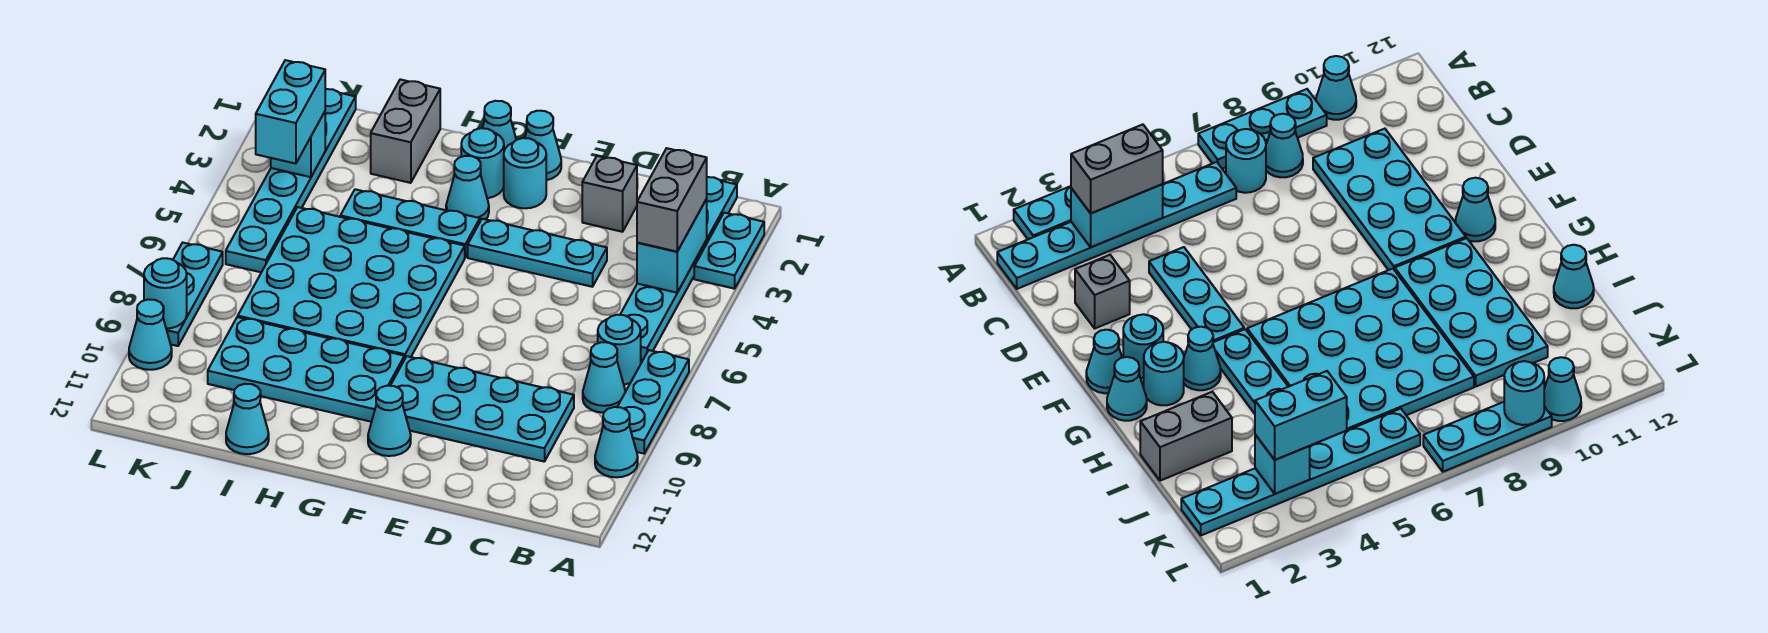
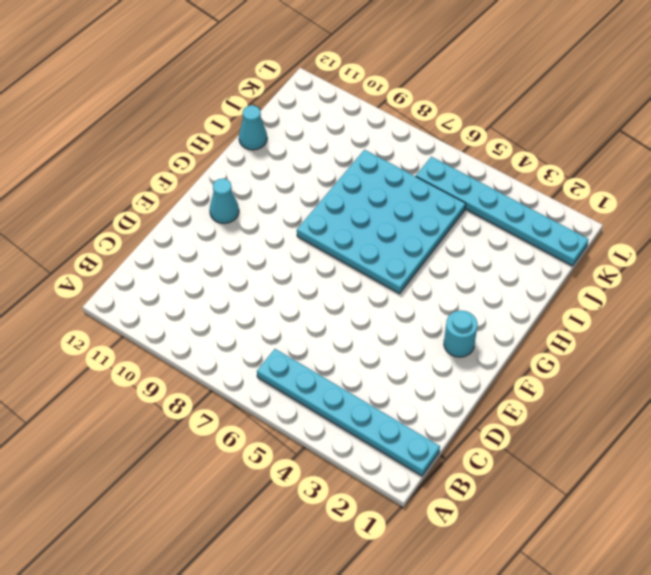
none -> cyan 1x2 plate [694,213,764,289]
none -> cyan 1x3 plate [618,350,689,454]
none -> cyan 1x1 cone [595,407,638,477]

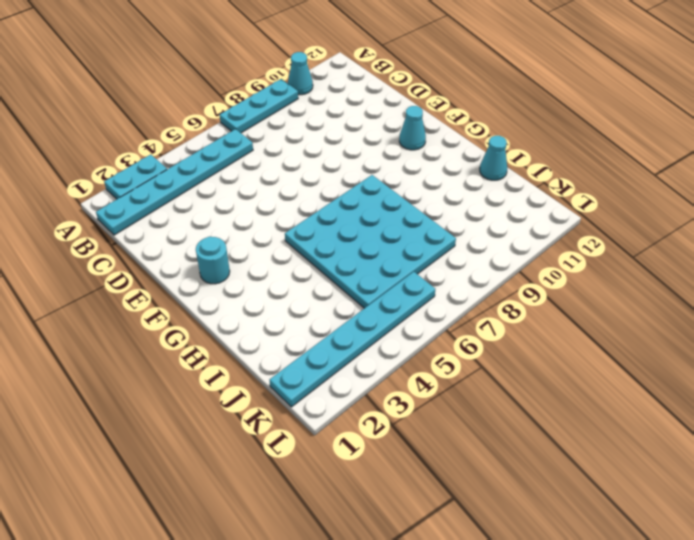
none -> cyan 1x1 round brick [598,315,641,385]
none -> cyan 1x1 cone [583,342,625,413]
none -> cyan 2x4 plate [390,356,574,462]

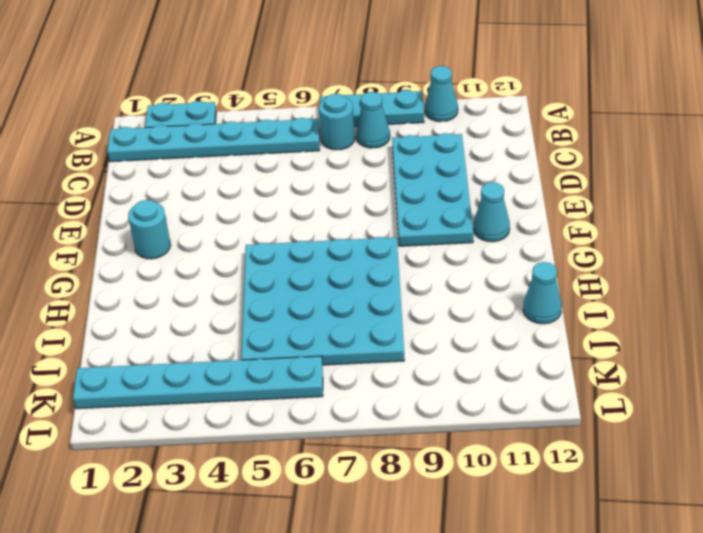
none -> grey 1x1 brick [582,156,637,232]
none -> cyan 1x3 plate [468,219,607,287]
none -> cyan 1x1 cone [525,111,561,180]

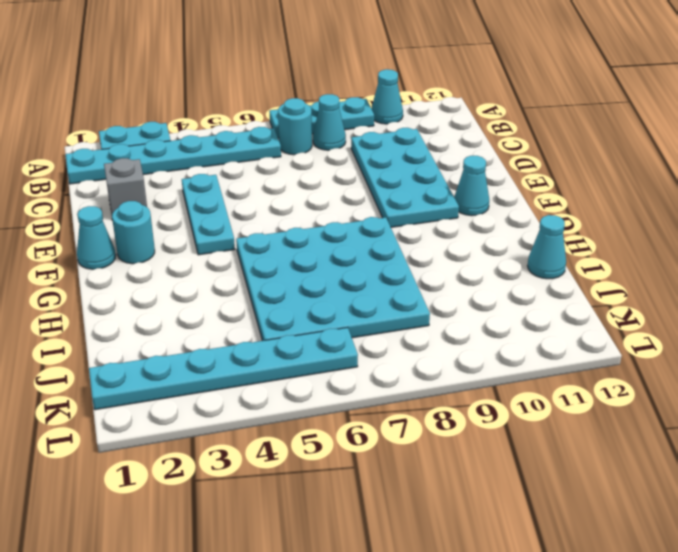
none -> cyan 1x1 cone [483,101,516,150]
none -> cyan 1x1 round brick [461,128,504,198]
none -> cyan 1x1 cone [446,156,489,221]

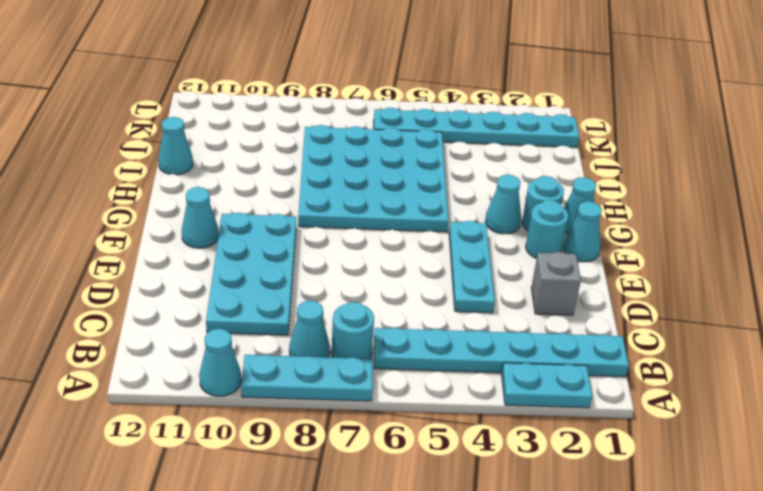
none -> cyan 1x3 plate [340,189,480,257]
none -> cyan 2x4 plate [208,317,405,422]
none -> grey 1x2 brick [371,79,440,183]

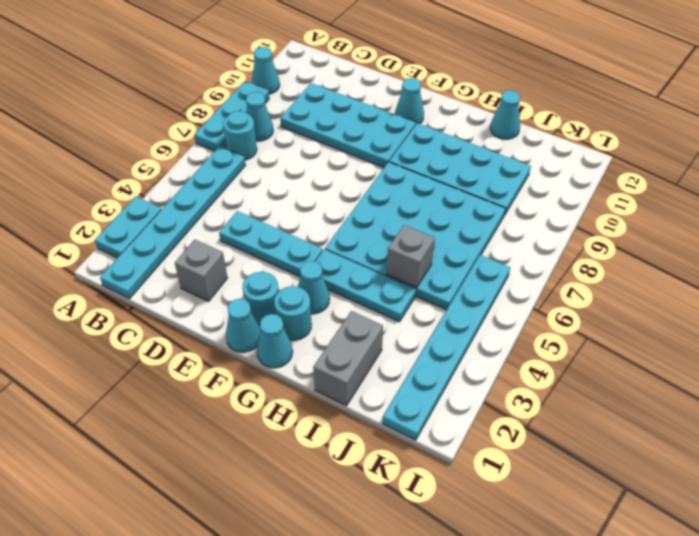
grey 1x1 brick [386,225,435,288] -> none
none -> cyan 1x3 plate [166,243,223,346]
none -> cyan 1x1 cone [129,299,172,370]
none -> cyan 1x2 brick [637,199,707,293]

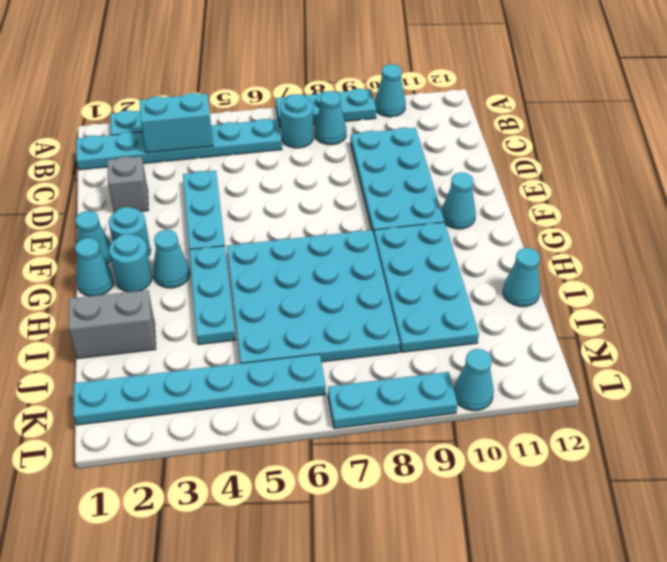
none -> cyan 1x1 brick [271,112,325,177]
none -> cyan 1x1 round brick [144,258,187,329]
none -> grey 1x2 brick [637,148,707,252]

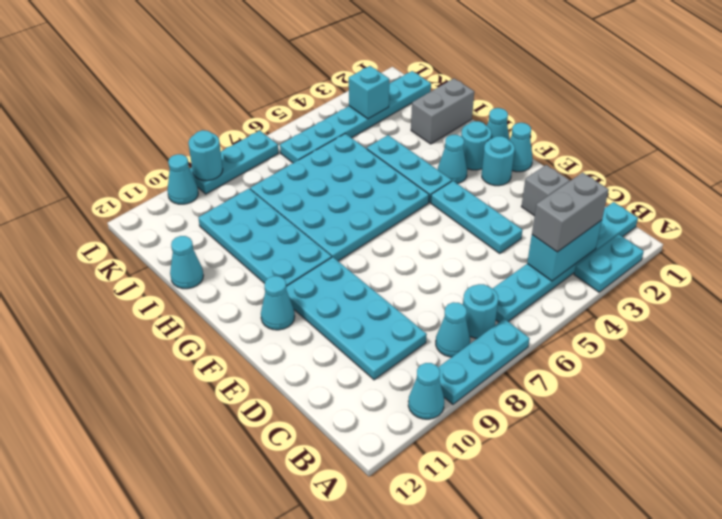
none -> cyan 1x2 brick [256,60,325,164]

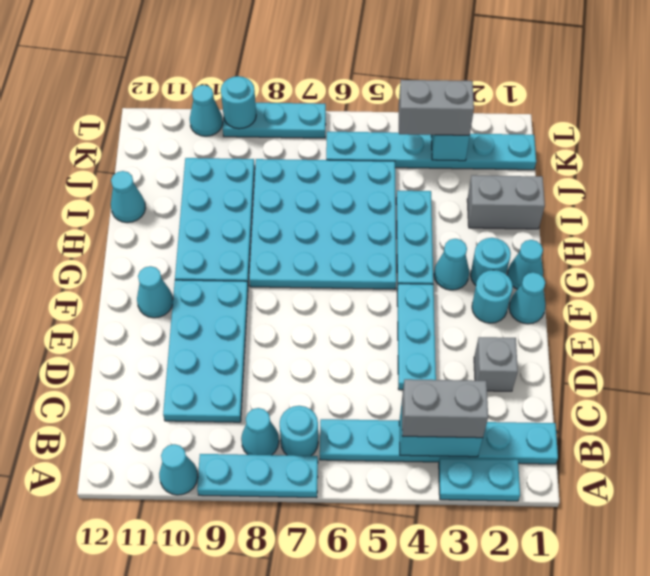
grey 1x2 brick [399,80,474,135] -> cyan 1x2 brick [256,60,325,164]

